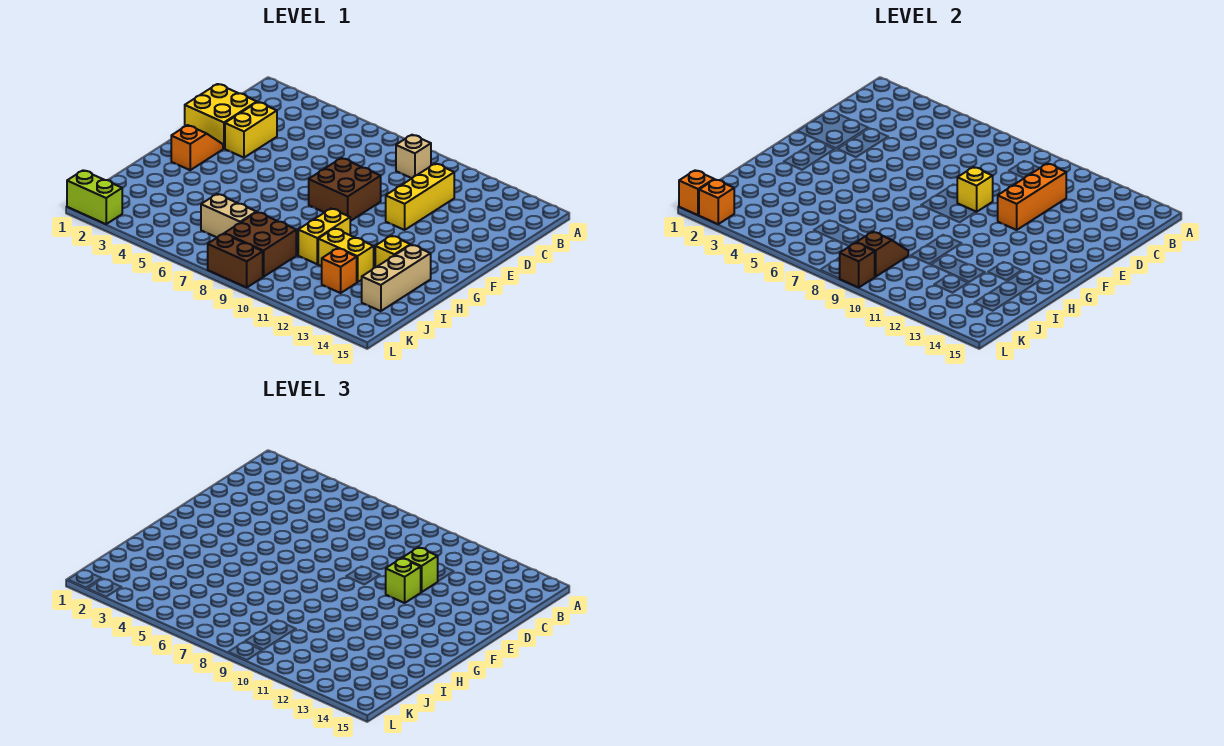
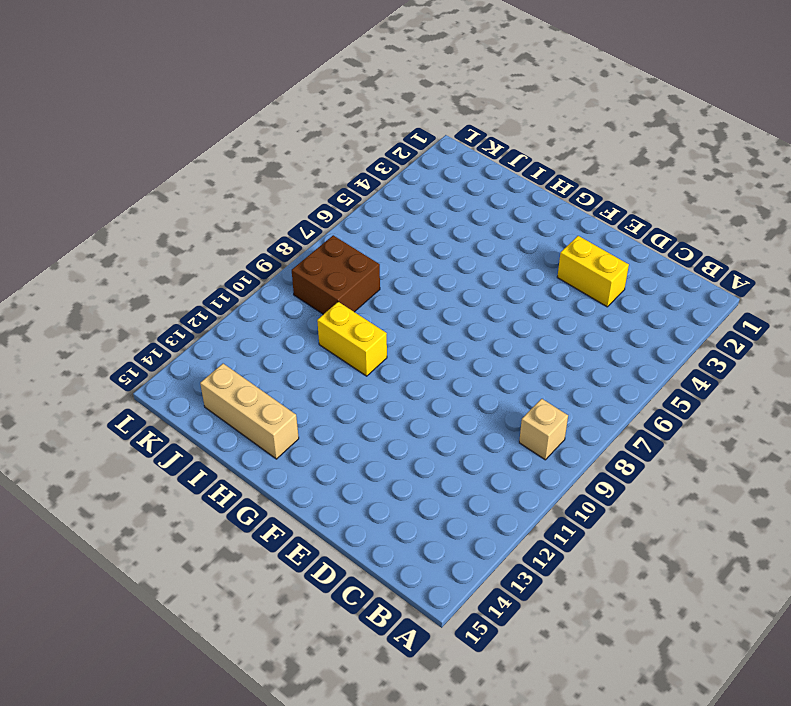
none -> yellow 1x3 brick [386,164,454,230]
none -> yellow 2x2 brick [185,84,257,149]
none -> brown 2x2 brick [309,158,381,221]

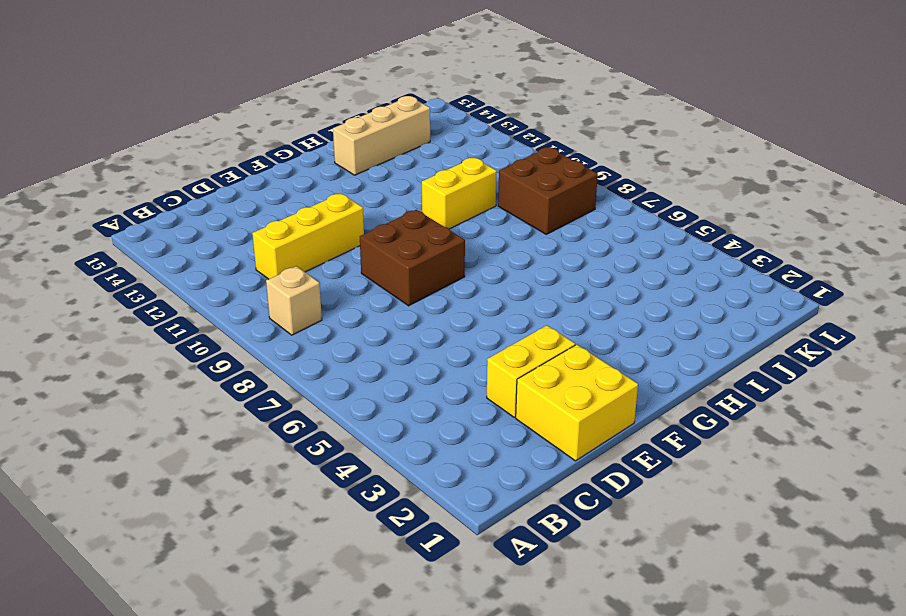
none -> orange 1x2 slope [171,125,223,170]
none -> yellow 1x1 brick [375,236,410,267]
none -> yellow 1x2 brick [318,228,374,282]

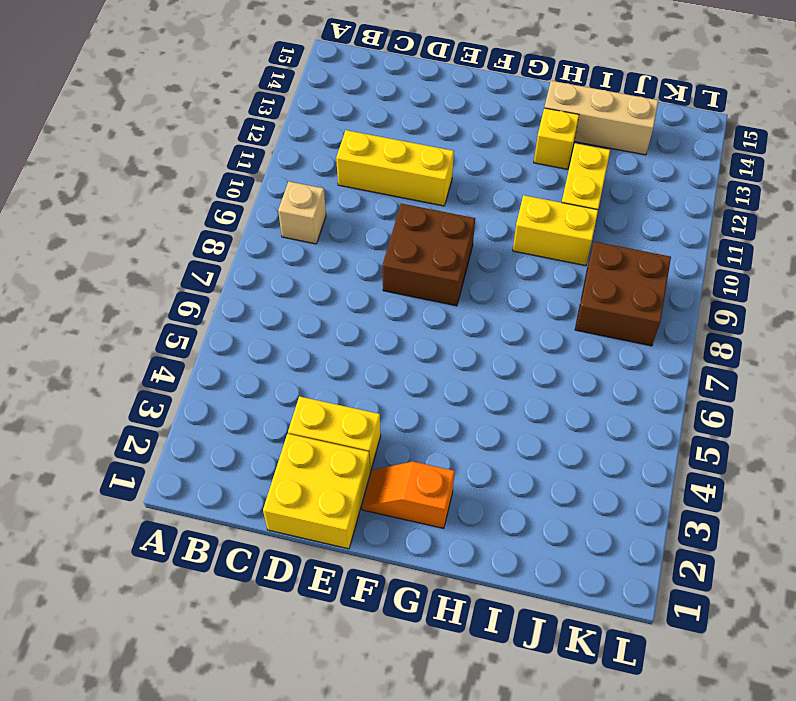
none -> tan 1x2 brick [201,194,256,237]
none -> orange 1x1 brick [322,248,357,293]
none -> lime 1x2 brick [67,170,122,224]

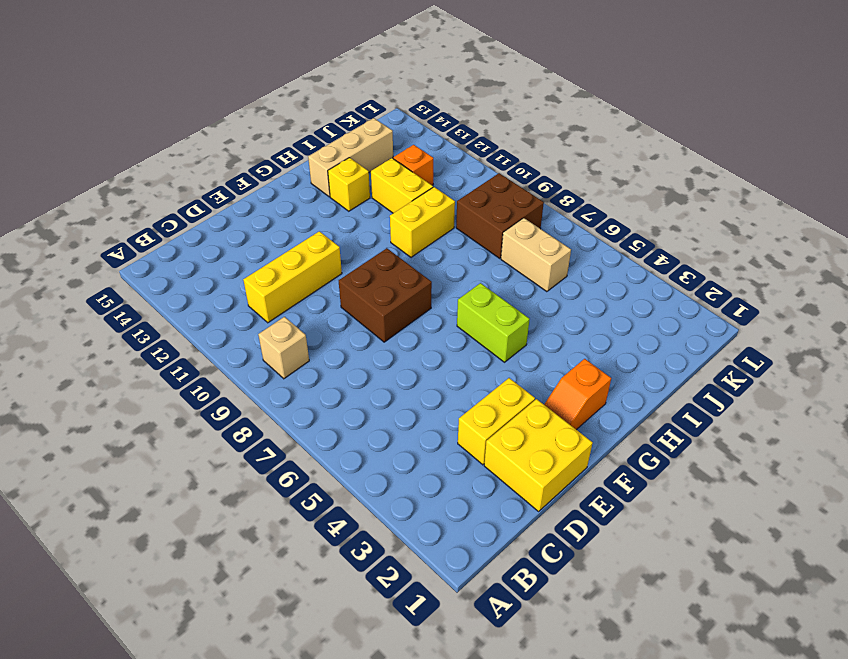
lime 1x2 brick [457,283,530,362] -> lime 1x2 brick moved to [67,170,122,224]
none -> brown 1x2 brick [208,234,263,287]
none -> orange 1x3 brick [998,164,1066,230]
none -> yellow 1x1 brick [957,167,993,212]

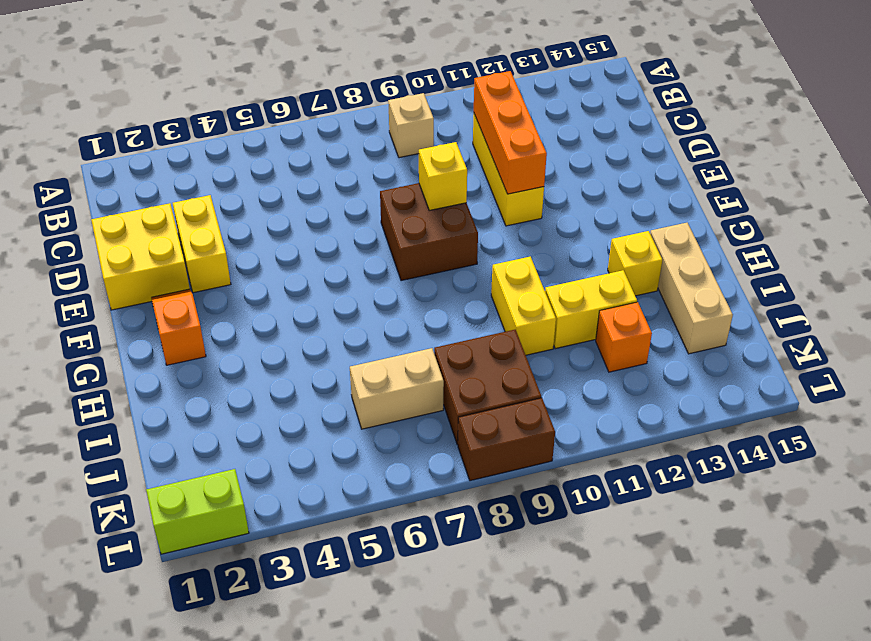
none -> brown 1x2 slope [856,232,908,277]
none -> orange 1x1 brick [679,170,714,215]
none -> orange 1x1 brick [699,179,734,224]

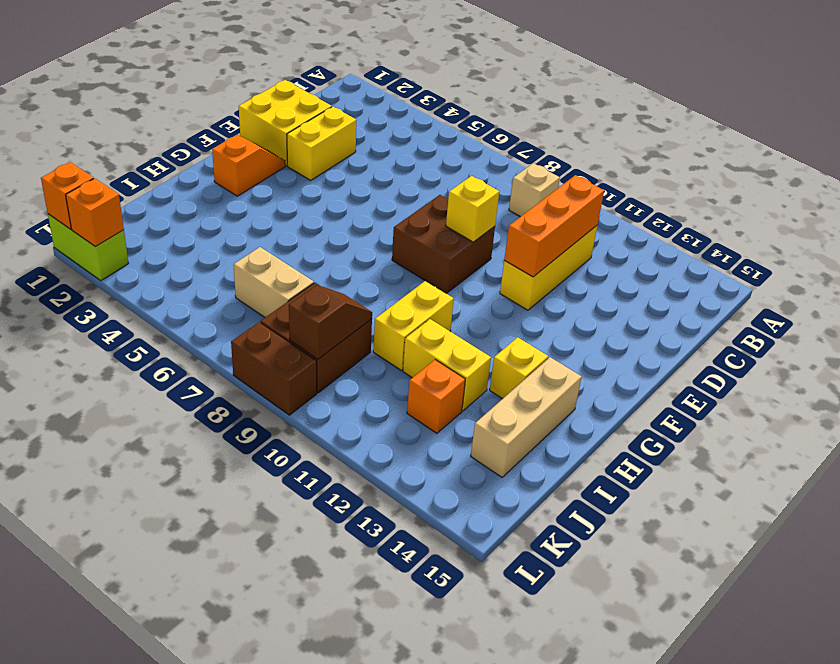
none -> brown 1x1 brick [840,243,875,287]
none -> lime 1x1 brick [402,547,438,592]
none -> lime 1x1 brick [386,558,421,603]

